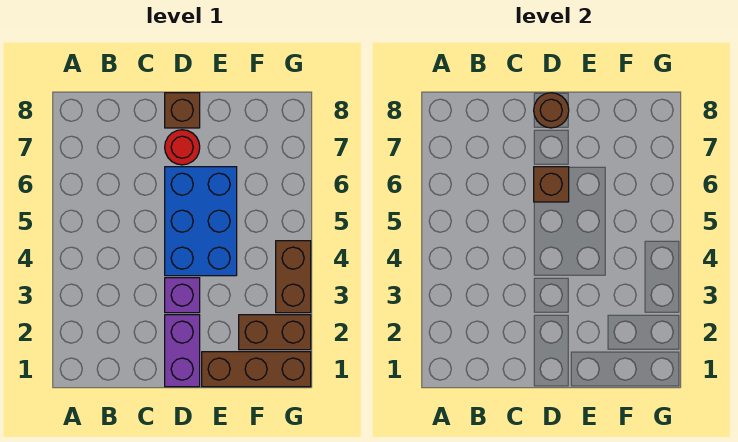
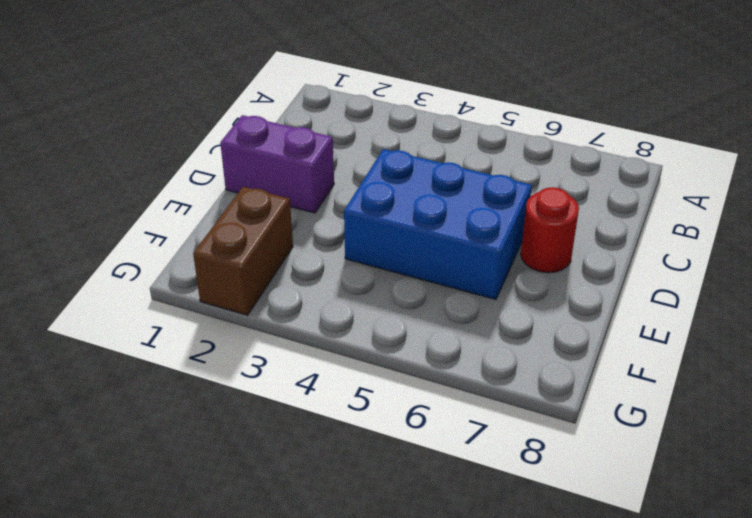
none -> purple 1x1 brick [165,278,200,313]
none -> brown 1x1 brick [165,93,200,128]

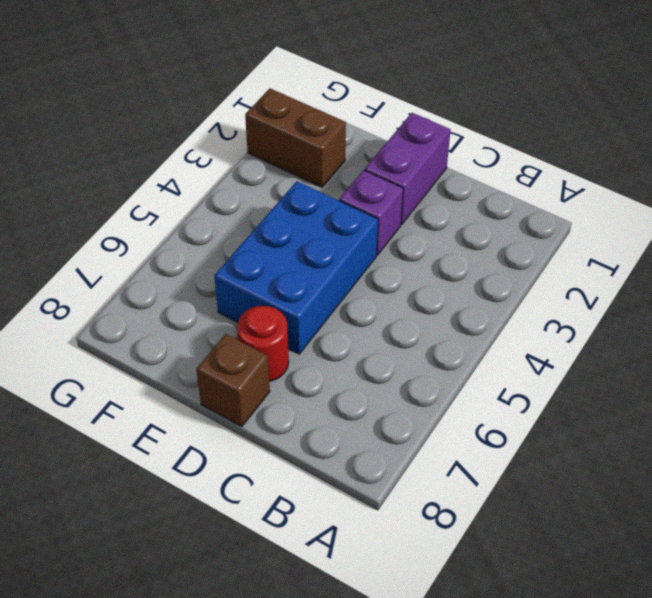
none -> brown 1x3 brick [202,352,311,387]
none -> brown 1x2 brick [276,241,311,313]

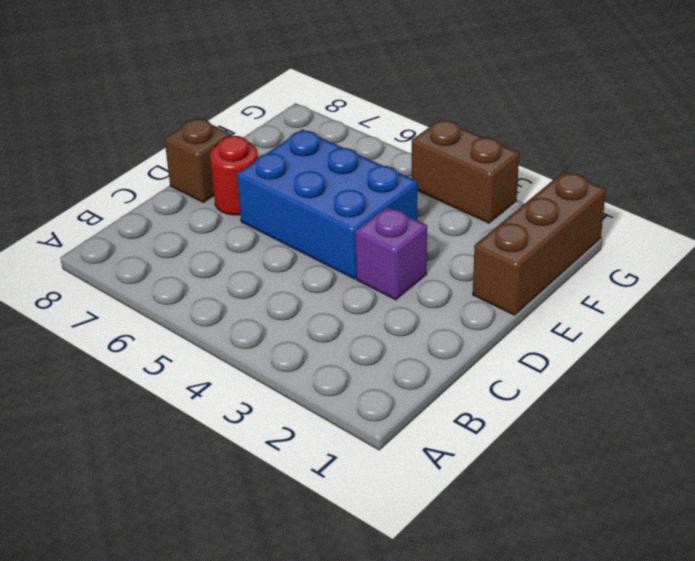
none -> purple 1x2 brick [165,315,200,387]
none -> brown 1x2 brick [239,315,311,350]

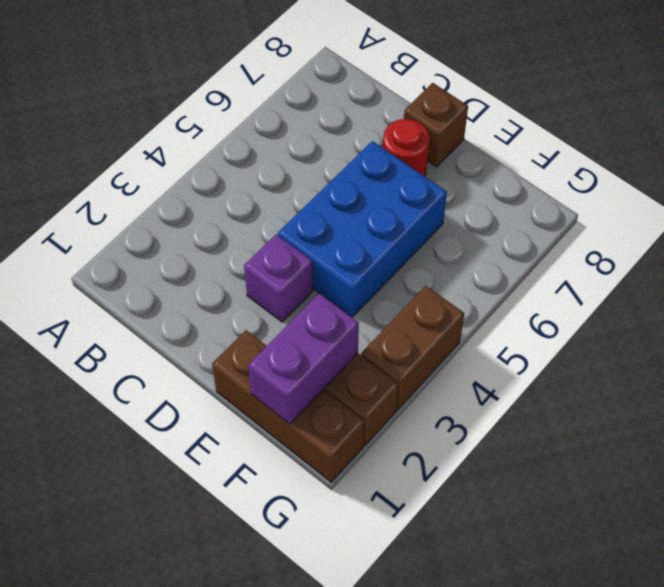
purple 1x2 brick [248,293,359,424] -> purple 1x2 brick moved to [165,315,200,387]
none -> brown 1x1 brick [534,167,569,202]
none -> brown 1x1 round brick [534,93,569,128]

